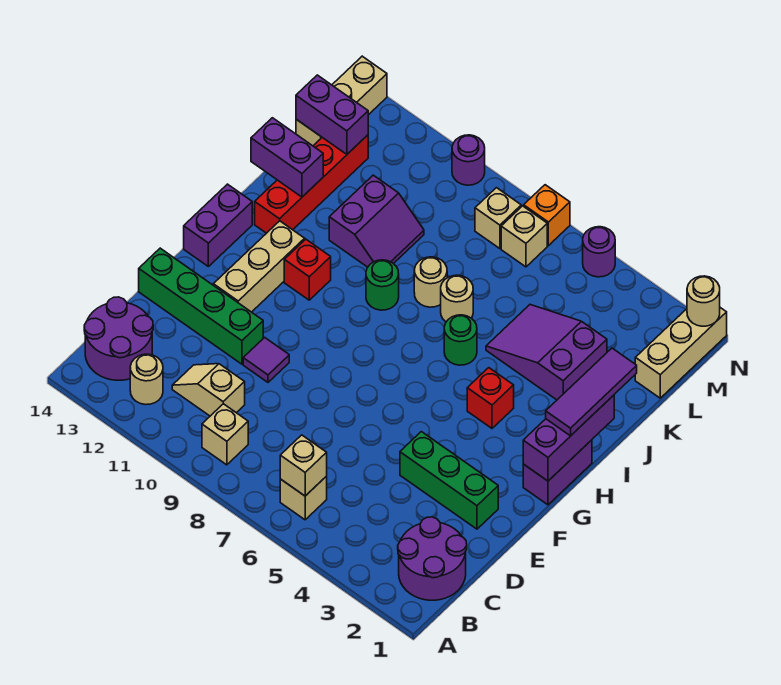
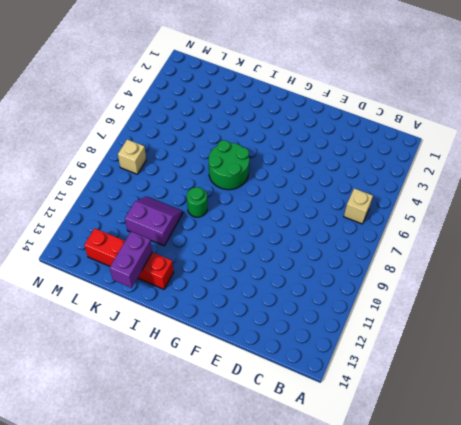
green 2x2 round brick [209,140,249,190] -> green 1x1 round brick [444,315,477,365]
none -> purple 2x2 round brick [398,517,467,600]
none -> tan 1x1 brick [202,404,248,465]
none -> tan 1x1 round brick [130,354,163,405]
none -> purple 2x2 round brick [84,297,153,380]

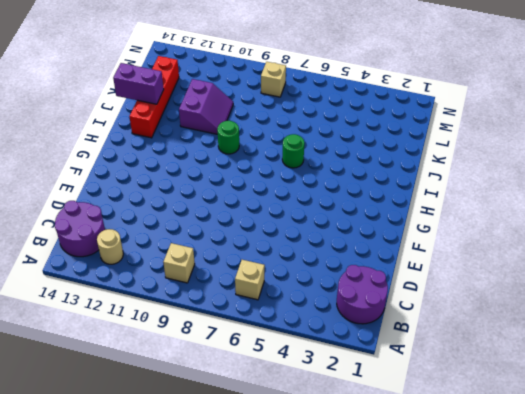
none -> tan 1x2 slope [172,364,245,416]
none -> green 1x3 brick [400,432,498,529]
none -> purple 1x1 tile [243,337,289,382]
none -> green 1x4 brick [139,248,263,364]

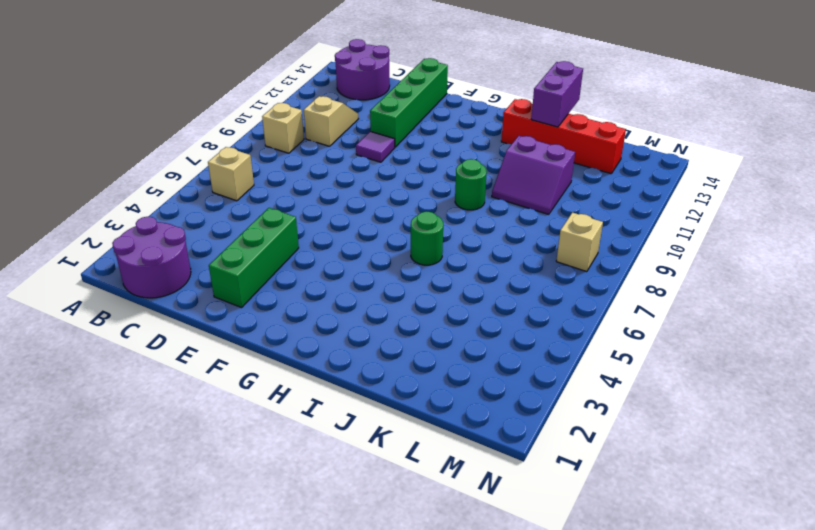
none -> tan 1x1 round brick [130,354,163,405]
none -> tan 1x3 brick [213,221,305,312]
none -> purple 1x2 brick [523,440,592,505]
none -> purple 1x2 brick [184,184,252,266]

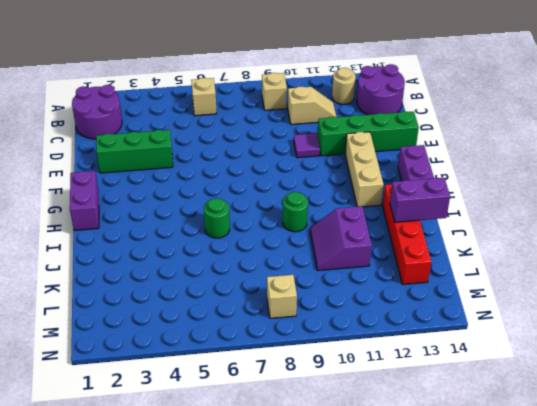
none -> red 1x1 brick [467,368,514,428]
none -> red 1x1 brick [284,239,331,300]
none -> purple 2x3 slope [486,305,607,400]
none -> tan 1x1 round brick [441,275,473,322]

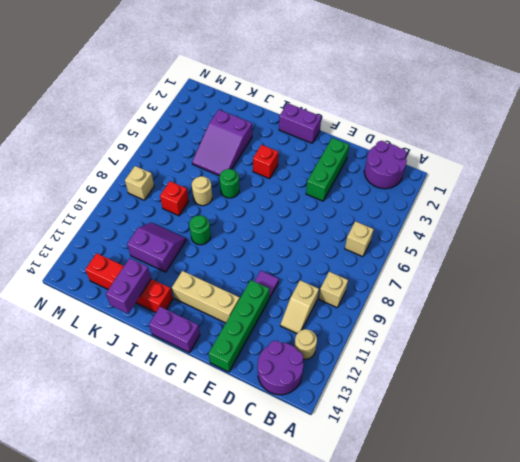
red 1x1 brick [160,181,189,216] -> red 1x1 brick moved to [284,239,331,300]
none -> tan 1x1 round brick [414,257,447,307]
none -> tan 1x3 brick [635,308,727,398]
none -> tan 1x3 brick [296,56,387,146]
none -> tan 1x1 brick [501,206,547,267]

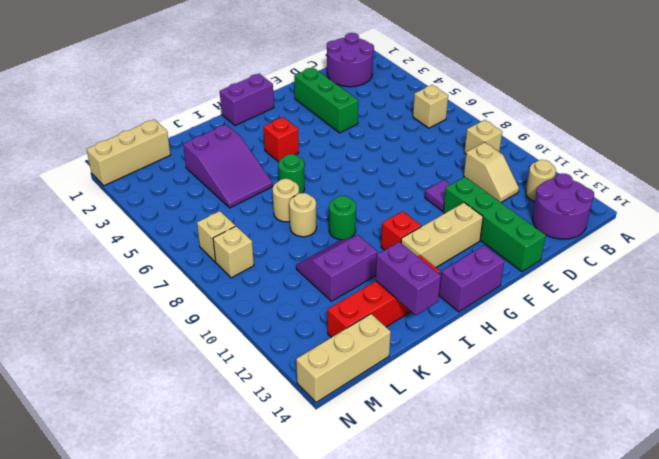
none -> purple 1x1 round brick [583,227,615,277]
none -> orange 1x1 brick [524,185,570,246]
none -> purple 1x1 round brick [452,135,485,185]
none -> tan 1x1 brick [280,435,327,496]

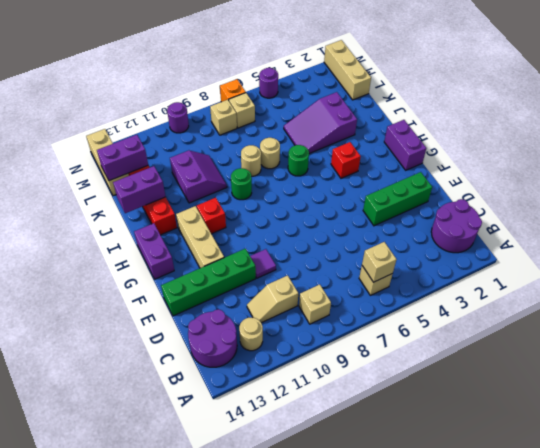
none -> purple 1x3 brick [523,395,614,481]
none -> tan 1x1 round brick [687,276,720,326]
none -> purple 1x3 tile [546,348,637,436]

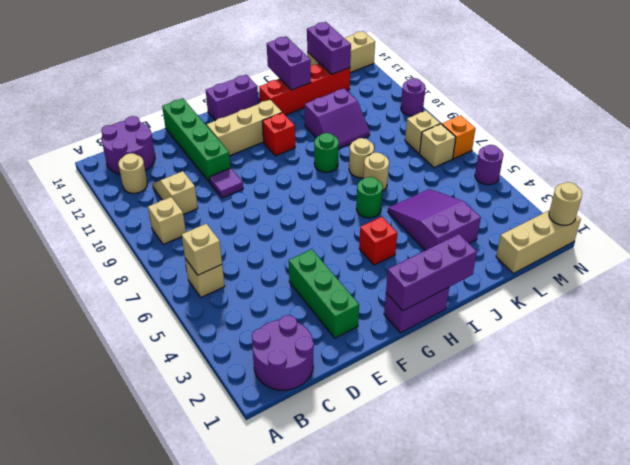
none -> purple 1x3 tile [546,348,637,436]

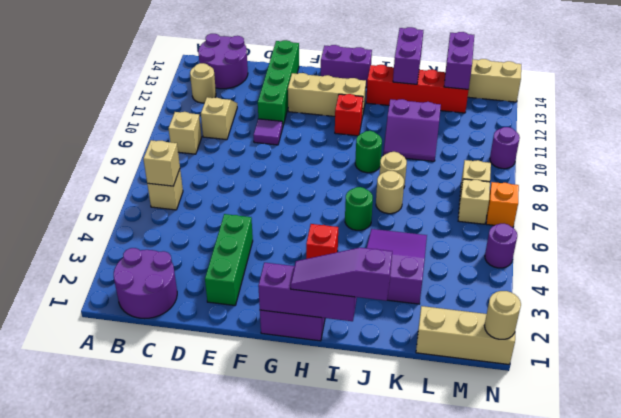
purple 1x3 slope [291,248,392,301] -> purple 1x3 tile [546,348,637,436]

